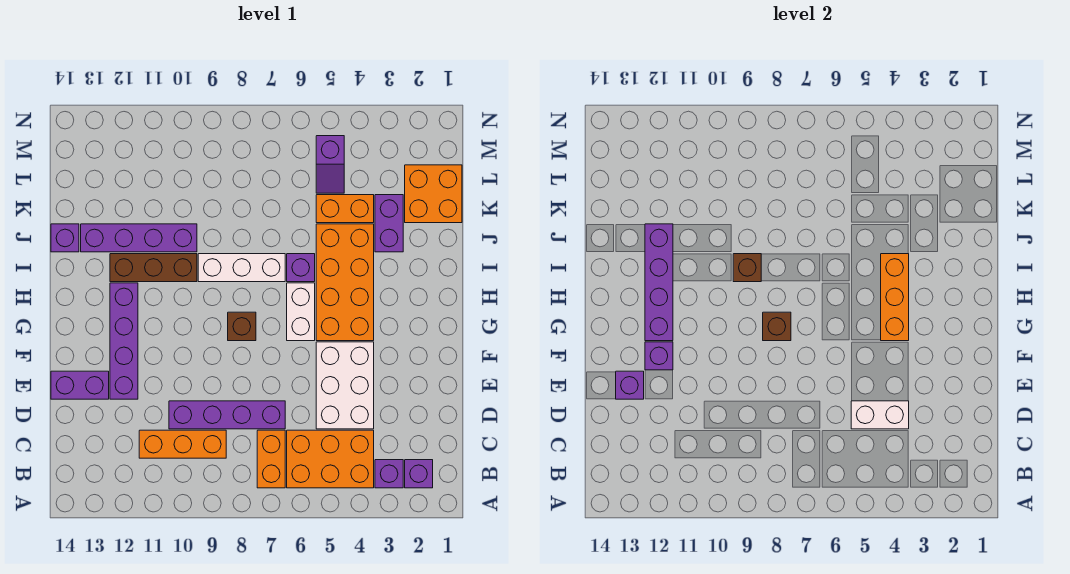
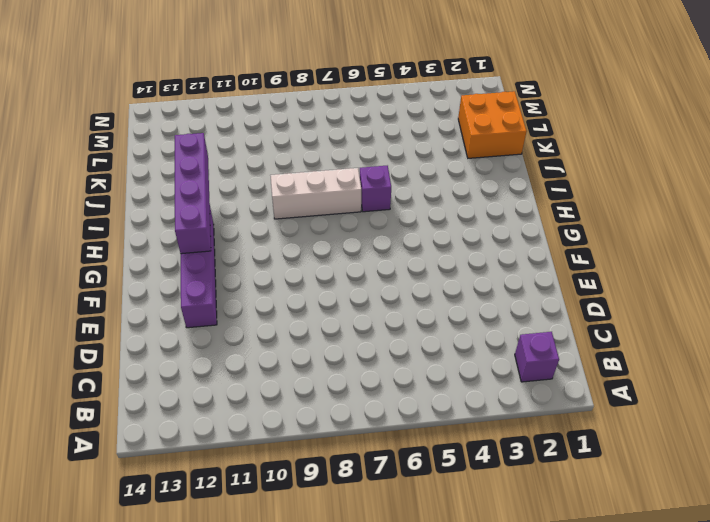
none -> purple 1x1 brick [375,460,403,488]
none -> orange 2x3 brick [287,430,374,488]
none -> orange 1x2 brick [257,430,285,488]

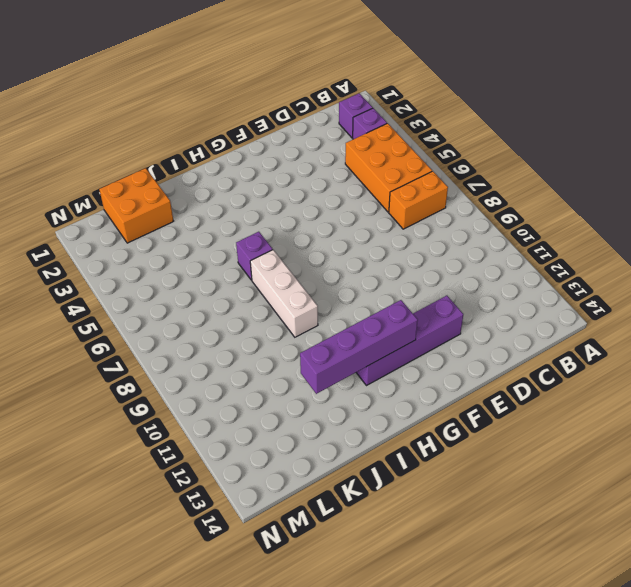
none -> orange 1x3 brick [139,430,226,458]
none -> white 2x3 brick [316,342,374,429]
none -> purple 1x4 brick [169,401,285,429]

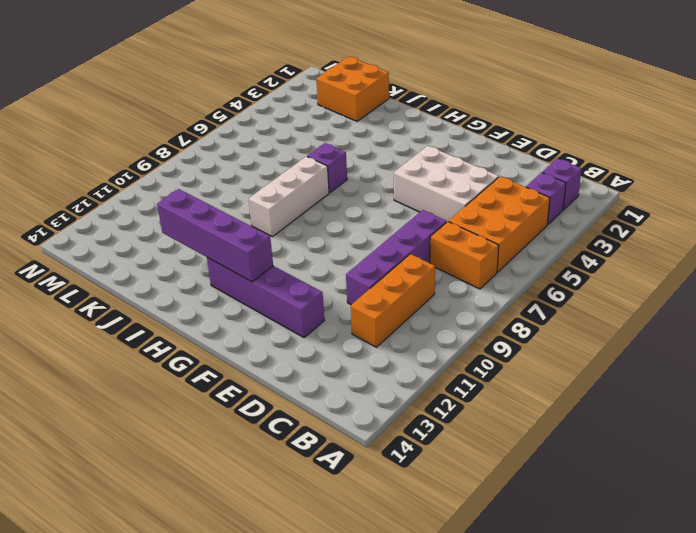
none -> purple 1x2 brick [51,371,109,399]
none -> orange 2x4 brick [316,224,374,341]
none -> white 1x2 brick [287,283,315,341]

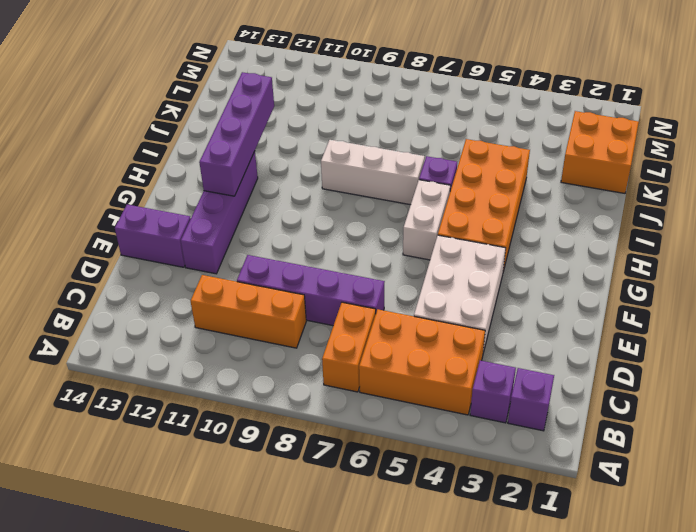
none -> brown 1x1 brick [228,312,256,341]
none -> brown 1x3 brick [110,254,197,282]
none -> purple 1x2 brick [375,195,403,252]

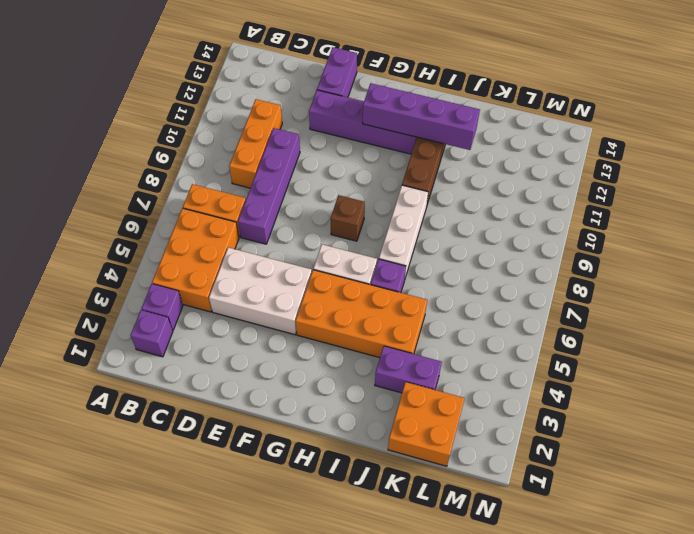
none -> purple 1x4 brick [81,224,197,252]
none -> purple 1x1 brick [51,224,79,252]
none -> orange 1x2 brick [316,195,374,223]

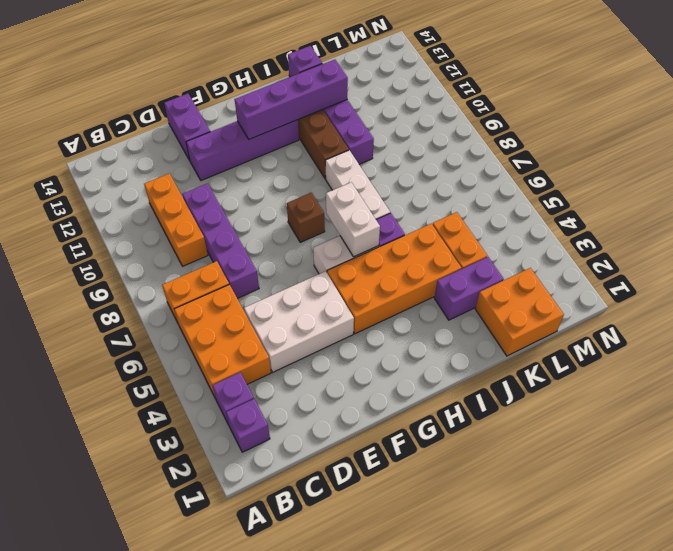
white 1x2 brick [326,182,380,257] -> white 1x2 brick moved to [851,401,909,429]
none -> purple 1x2 slope [316,136,344,193]
none -> purple 1x1 brick [616,371,644,399]
none -> purple 1x1 brick [645,342,673,370]

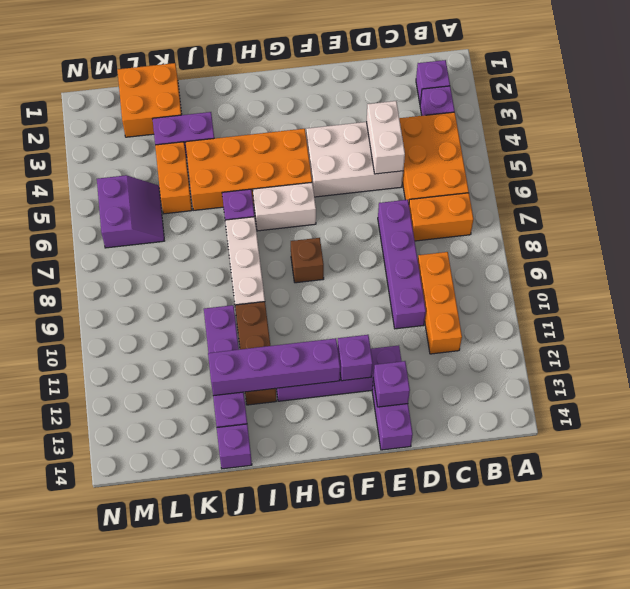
purple 2x2 slope [97,175,164,248] -> purple 1x2 slope [316,136,344,193]
none -> orange 1x3 brick [881,254,909,341]
none -> brown 1x1 brick [763,312,791,341]
none -> brown 1x1 brick [733,254,761,282]

